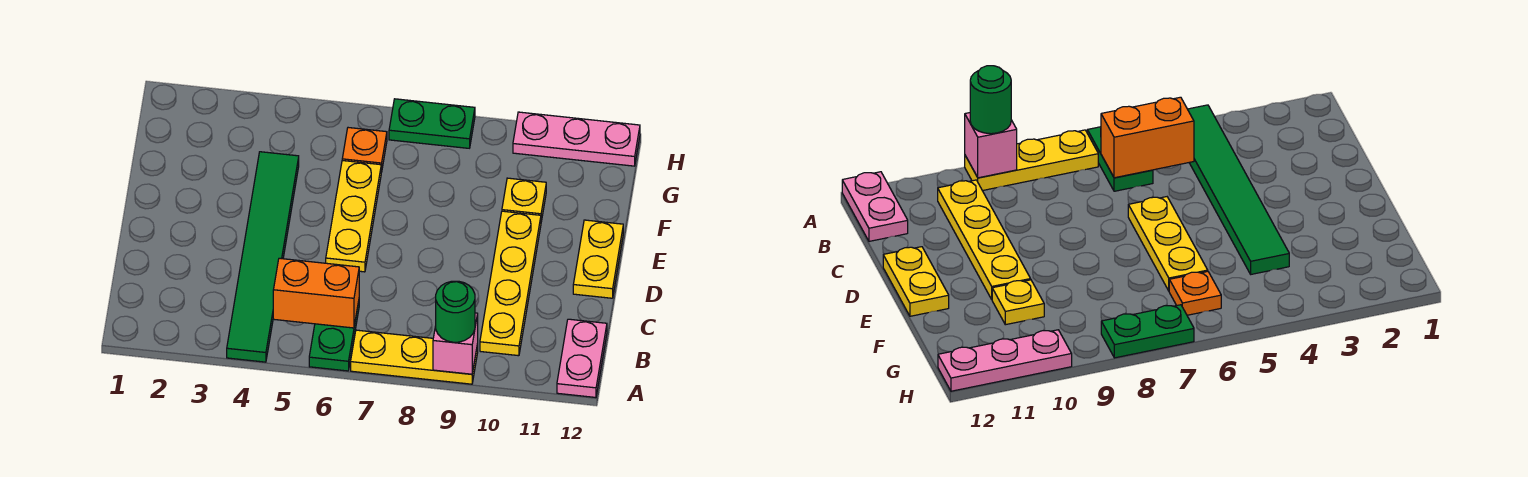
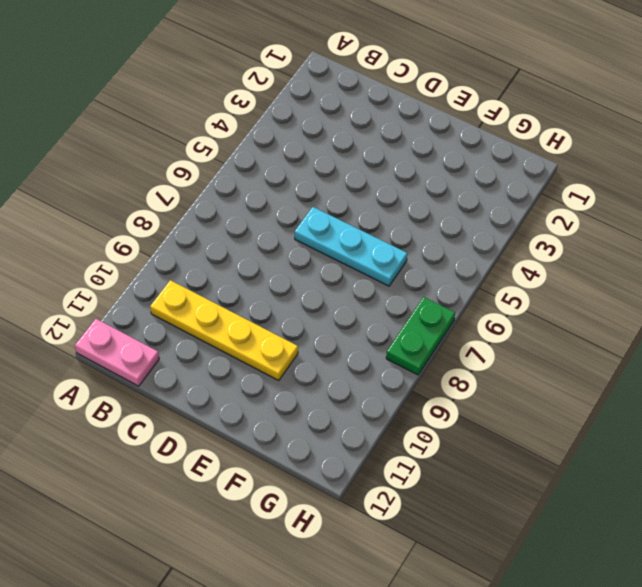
cyan 1x3 plate [295,207,407,286] -> yellow 1x3 plate [326,161,381,272]
none -> green 1x6 tile [227,152,299,362]
none -> green 1x2 plate [309,301,359,371]
none -> yellow 1x3 plate [351,330,478,384]

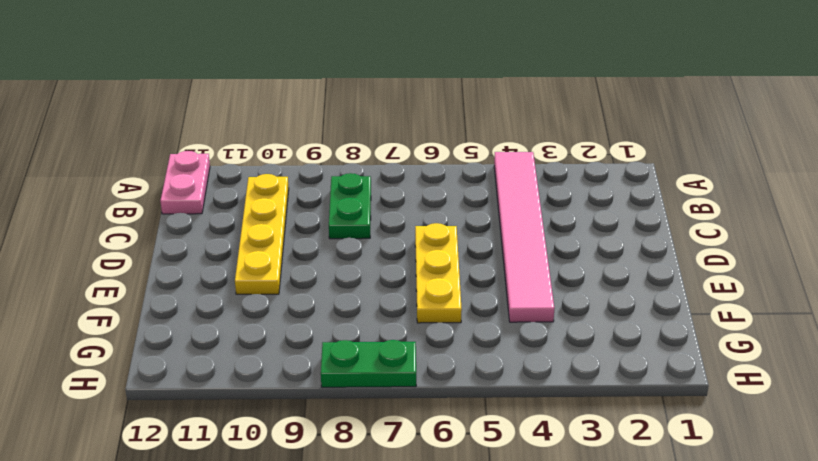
pink 1x6 tile [494,152,554,322] -> green 1x6 tile [227,152,299,362]
green 1x2 plate [329,173,371,239] -> green 1x2 plate moved to [309,301,359,371]
none -> yellow 1x3 plate [351,330,478,384]
none -> yellow 1x2 plate [573,220,623,298]
none -> yellow 1x1 plate [502,178,546,221]

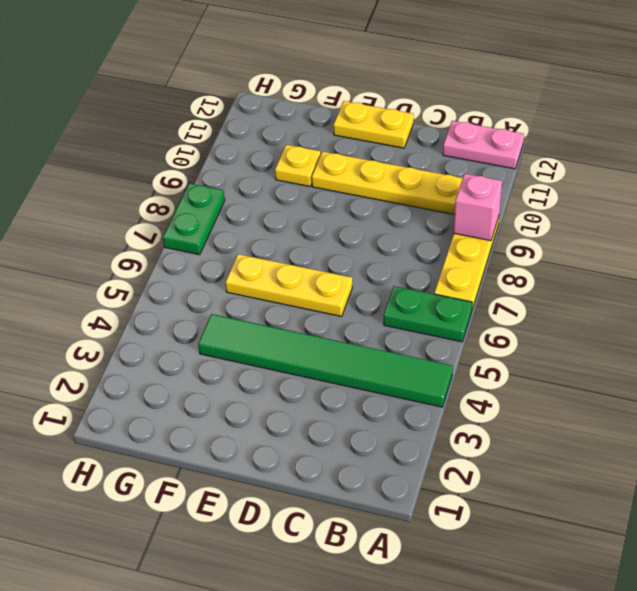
none -> orange 1x1 plate [342,128,387,172]
none -> pink 1x3 plate [513,112,640,166]
none -> orange 1x2 brick [273,258,359,328]

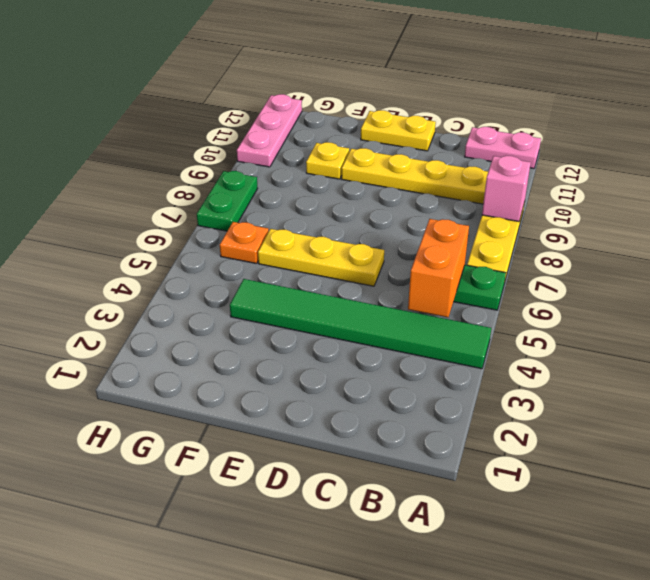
none -> green 1x1 round brick [436,281,475,342]

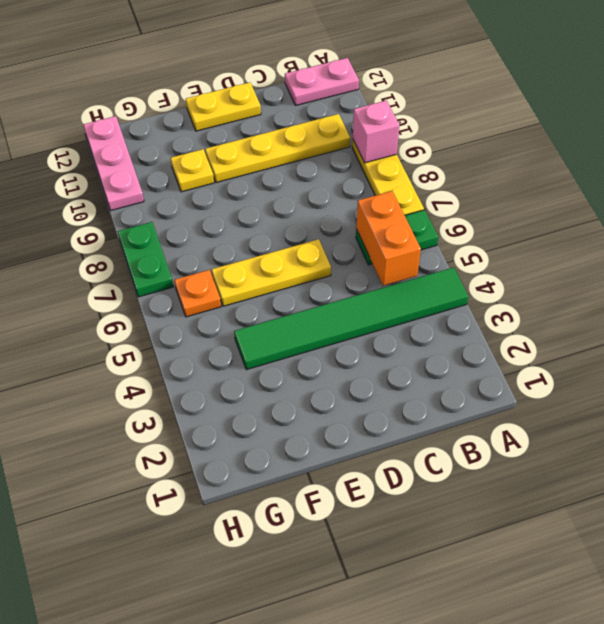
none -> green 1x1 round brick [436,281,475,342]

